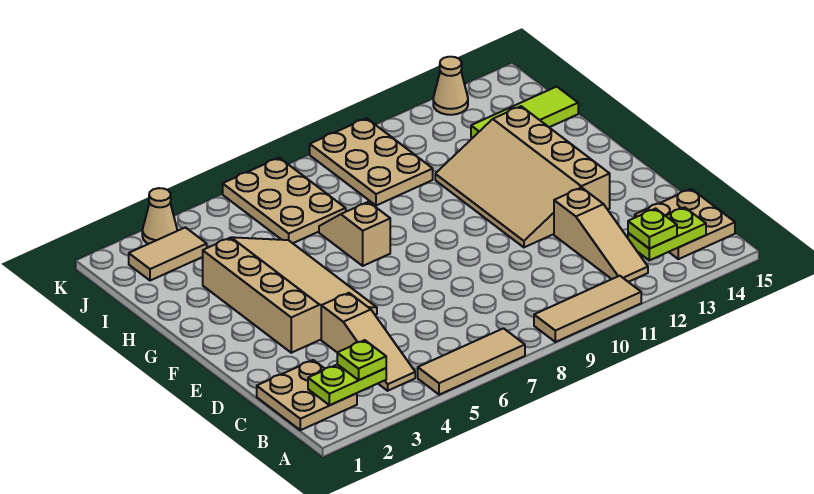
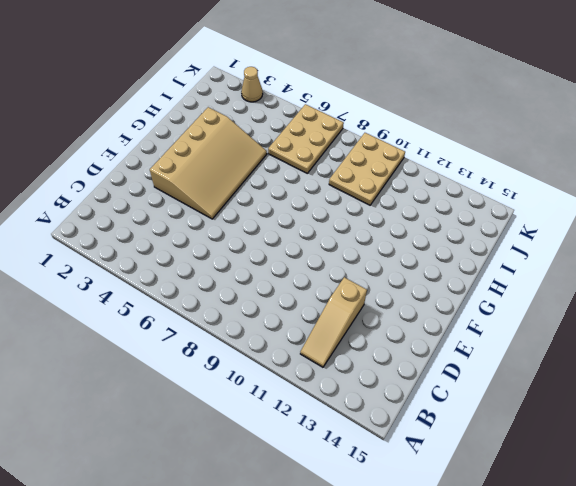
none -> tan 1x3 tile [418,328,525,395]
none -> tan 1x3 tile [534,276,641,342]
none -> tan 2x2 plate [257,360,357,430]

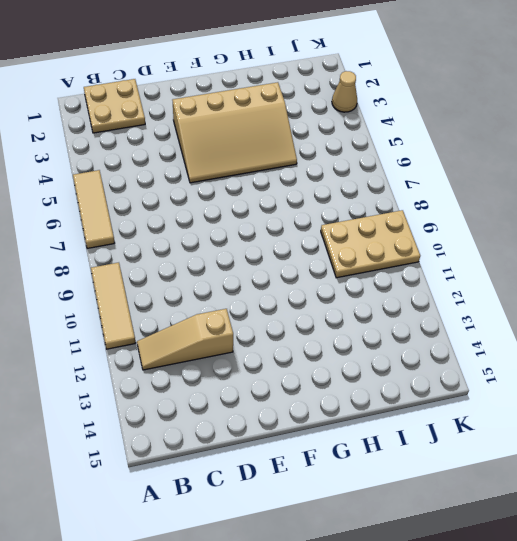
none -> tan 1x3 slope [321,293,415,391]
none -> tan 2x2 plate [635,189,735,259]
none -> tan 3x4 slope [435,106,610,247]

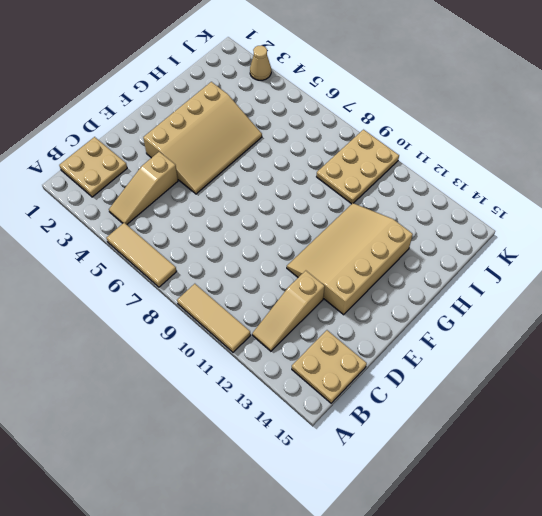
none -> tan 1x2 slope [319,202,390,266]
none -> tan 2x3 plate [223,158,346,243]
none -> lime 1x3 tile [471,87,578,138]

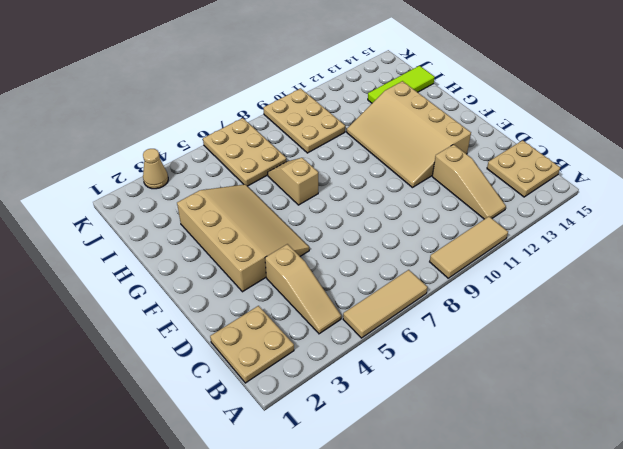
none -> tan 1x2 tile [129,227,207,281]
none -> tan 1x1 cone [433,57,468,115]
none -> lime 1x2 plate [308,364,386,405]

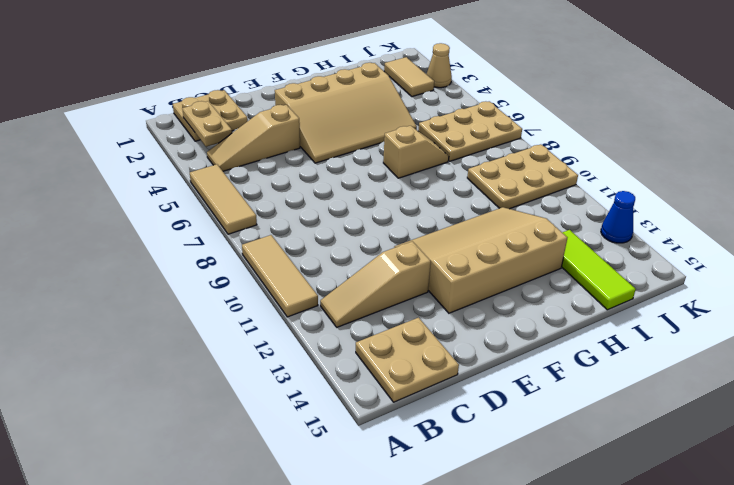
tan 1x2 plate [182,101,232,147] -> lime 1x2 plate [308,364,386,405]
blue 1x1 cone [601,191,635,243] -> tan 1x1 cone [433,57,468,115]
none -> lime 1x2 plate [628,207,706,260]
none -> lime 1x1 plate [337,340,386,380]
none -> lime 1x1 plate [628,209,677,248]

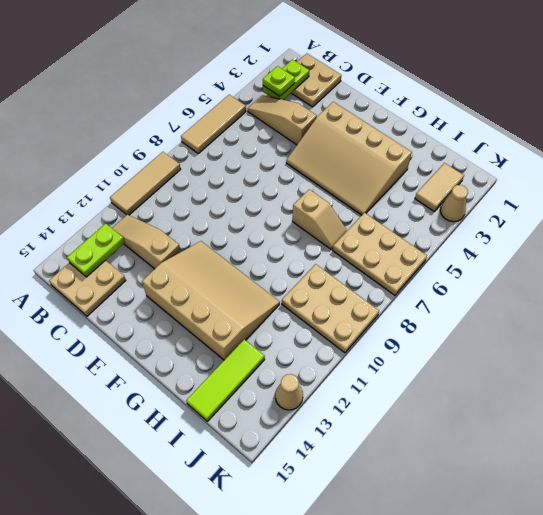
none -> lime 1x1 plate [628,209,677,248]

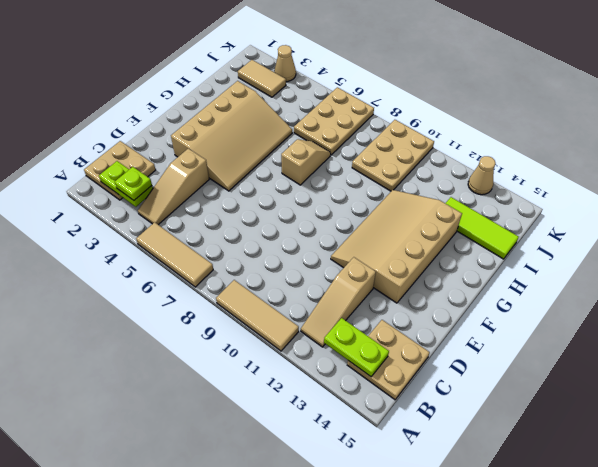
none -> lime 1x1 plate [628,209,677,248]

